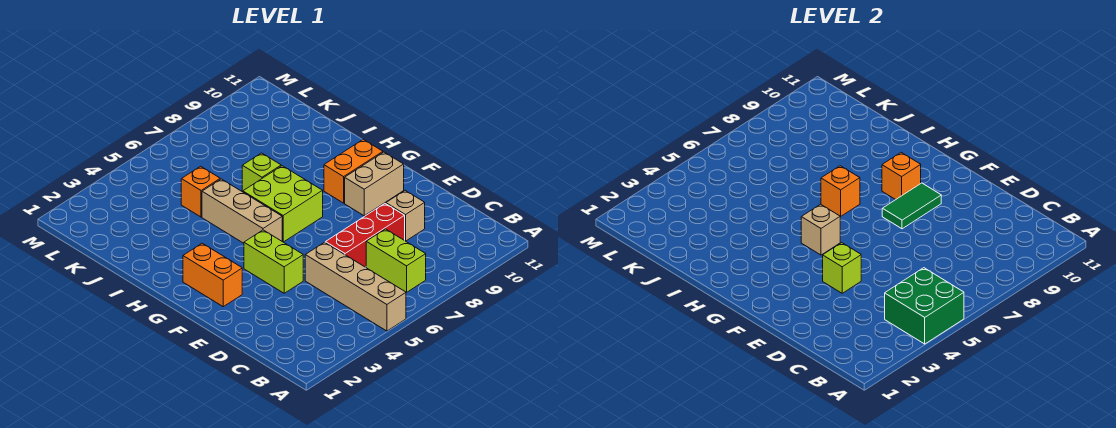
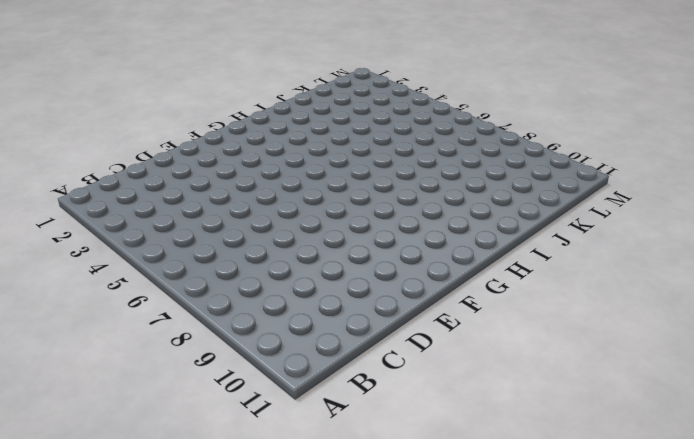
none -> tan 1x4 brick [305,242,406,331]
none -> lime 1x2 brick [366,229,426,292]
none -> red 1x3 brick [325,204,405,267]

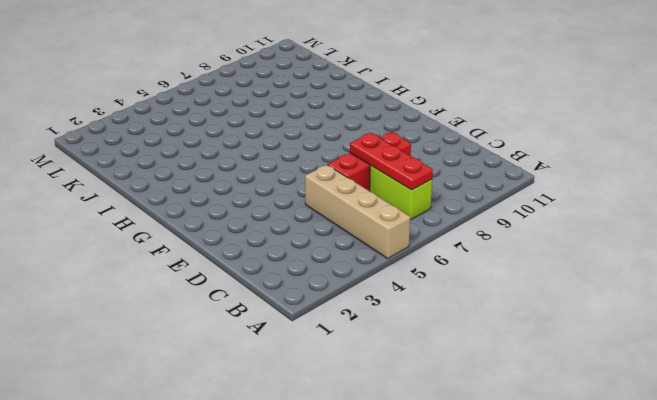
red 1x3 plate [350,133,433,190] -> none
none -> tan 1x1 brick [386,191,425,241]
none -> lime 1x2 brick [244,230,303,293]
none -> orange 1x2 brick [183,243,242,307]

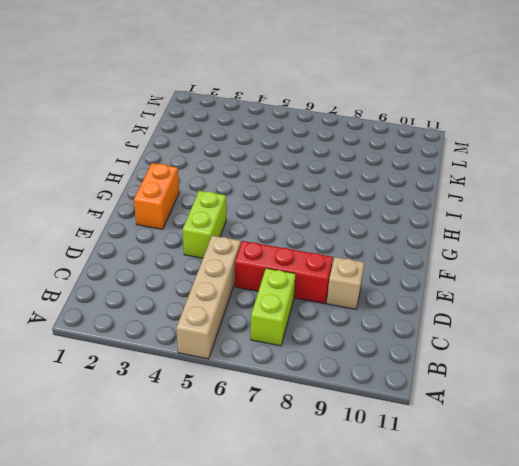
none -> tan 1x2 brick [345,152,404,216]
none -> tan 1x3 brick [202,179,282,243]
none -> lime 2x2 brick [243,166,323,242]

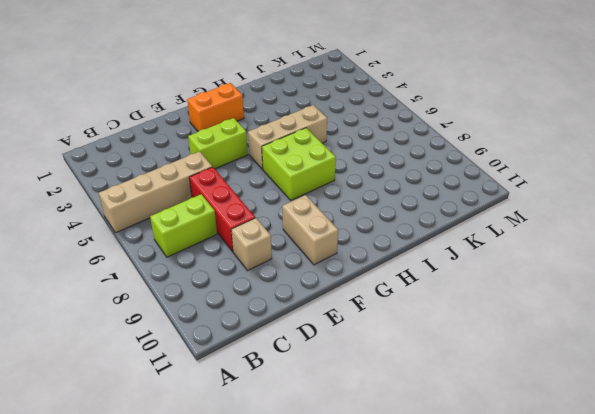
none -> orange 1x2 brick [324,139,383,203]
none -> lime 1x1 brick [242,153,281,192]
none -> orange 1x1 brick [181,166,220,217]

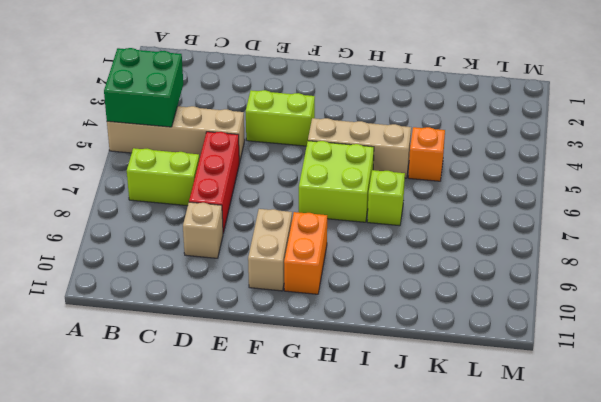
none -> orange 1x2 brick [183,243,242,307]
none -> lime 1x1 brick [823,243,861,293]
none -> green 1x2 tile [882,183,941,229]

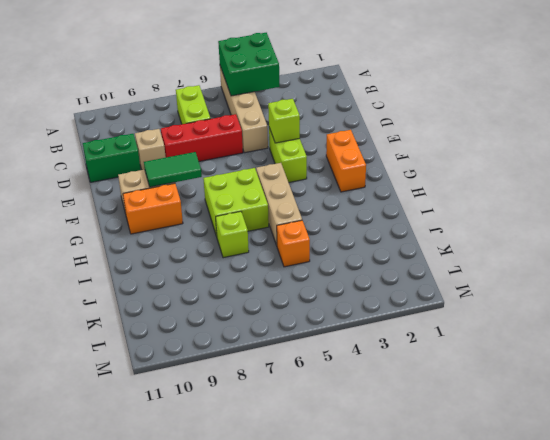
green 1x2 brick [83,134,141,182] -> none
none -> tan 1x1 brick [801,204,840,255]
none -> orange 1x1 brick [882,153,921,200]
none -> orange 1x1 brick [821,166,860,217]

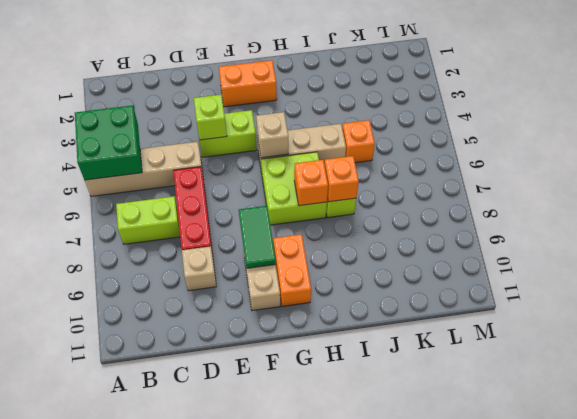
orange 1x1 brick [325,156,359,202] -> orange 1x1 brick moved to [882,153,921,200]

